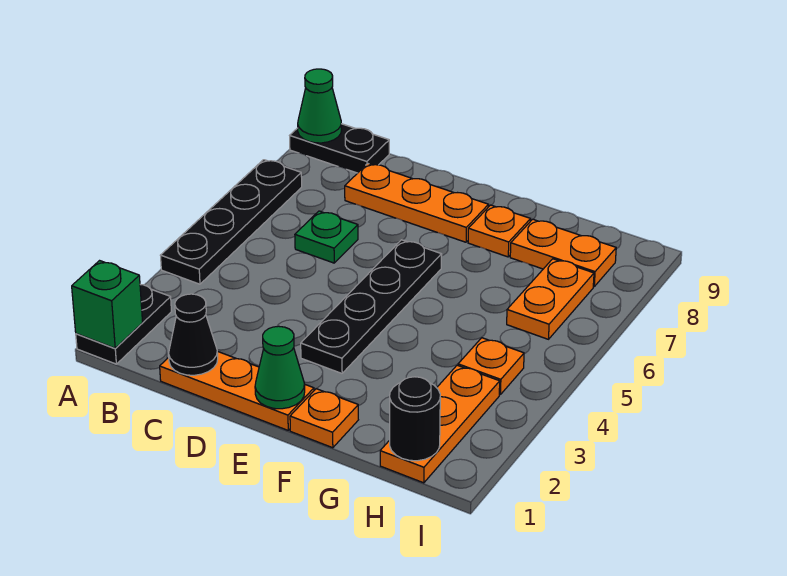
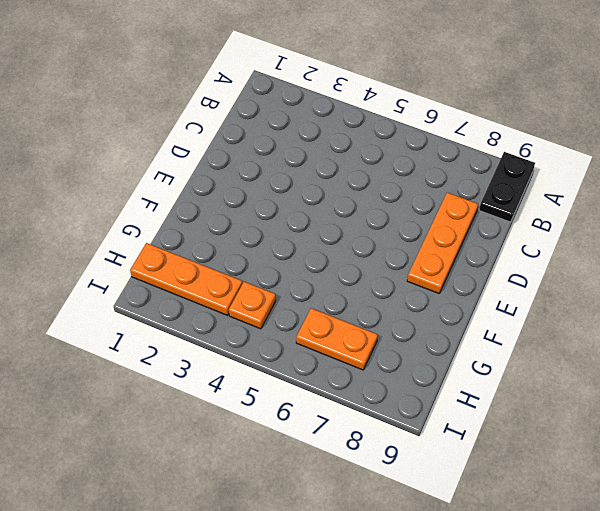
none -> black 1x2 plate [76,285,172,364]
none -> black 1x4 plate [160,160,302,284]
none -> orange 1x3 plate [160,351,314,430]

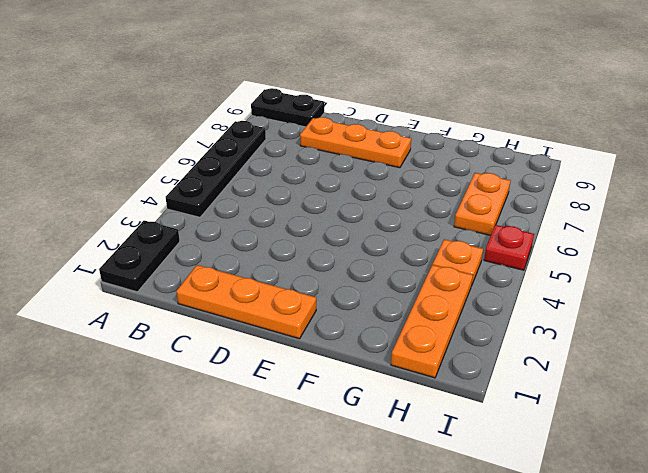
red 1x1 plate [484,225,534,270] -> none
none -> green 1x1 plate [295,211,358,263]
none -> black 1x4 plate [301,240,442,373]
none -> orange 1x1 plate [290,389,358,448]

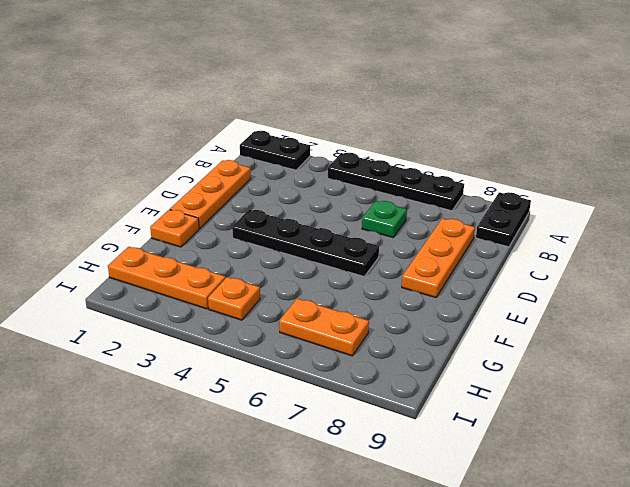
none -> orange 1x1 plate [468,205,531,257]
none -> orange 1x2 plate [510,219,616,287]
none -> green 1x1 brick [72,261,143,348]

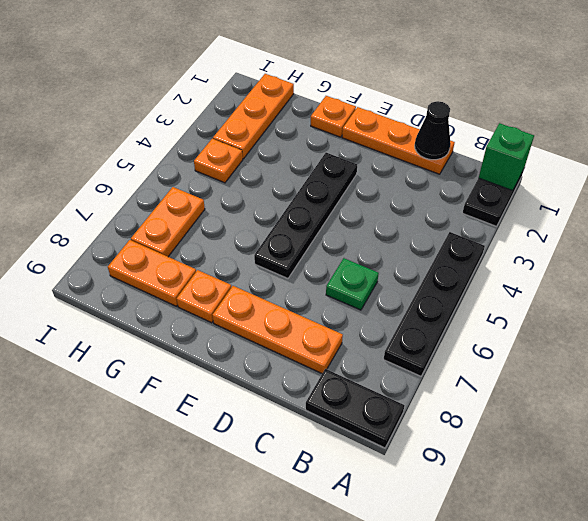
none -> green 1x1 cone [298,69,341,143]
none -> green 1x1 cone [255,326,305,409]
none -> black 1x1 round brick [390,377,440,461]

